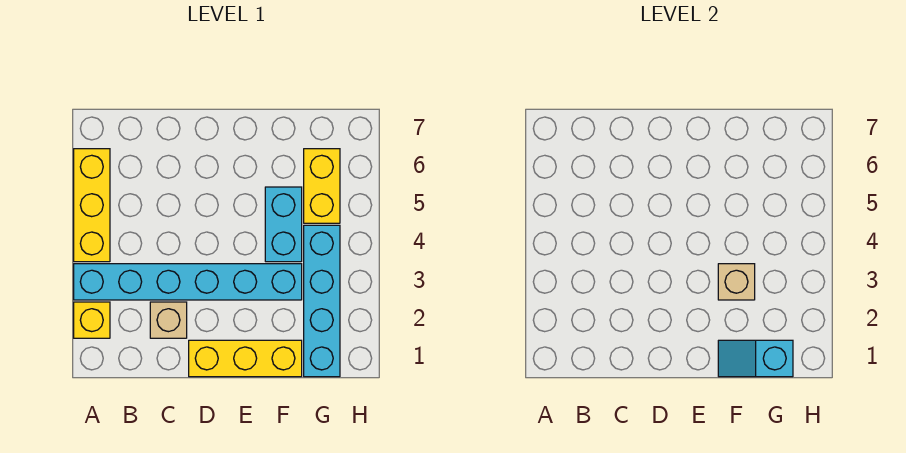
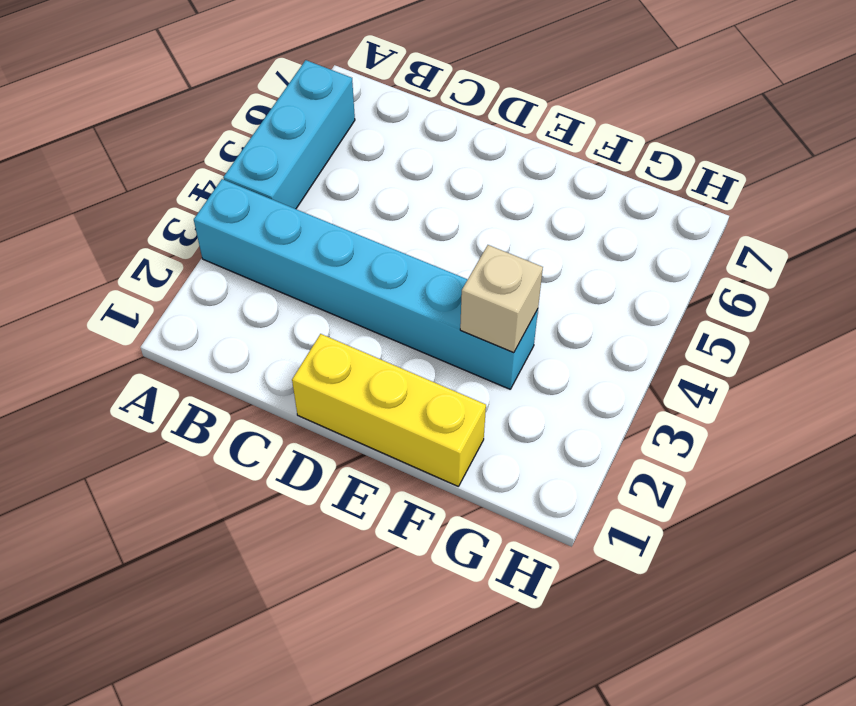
cyan 1x3 brick [223,60,355,209] -> yellow 1x3 brick [74,149,110,262]
none -> yellow 1x1 brick [74,302,110,338]
none -> tan 1x1 brick [150,302,187,338]

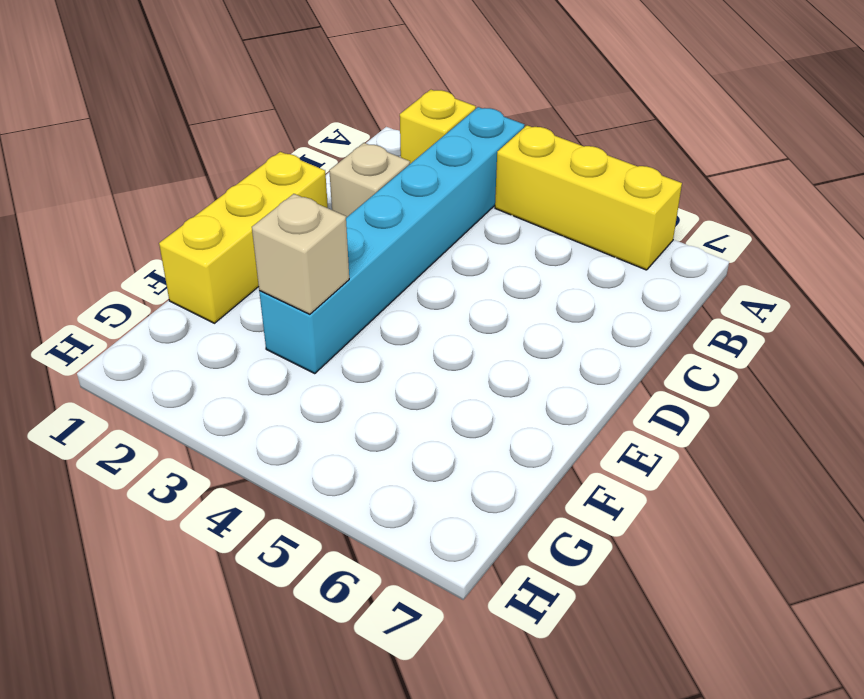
none -> cyan 1x2 brick [265,187,302,262]
none -> cyan 1x4 brick [304,225,340,377]

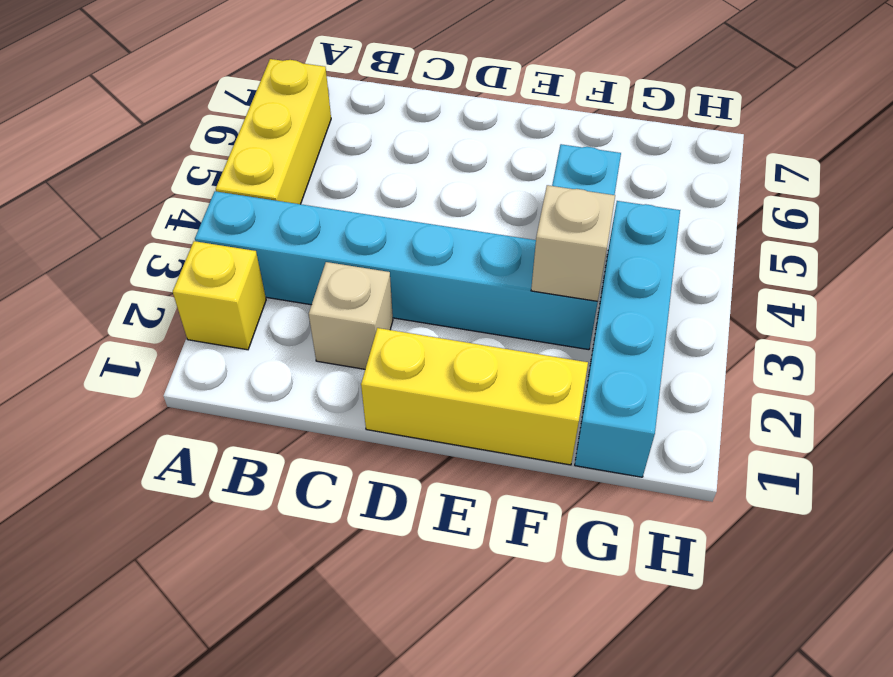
none -> yellow 1x2 brick [304,149,340,223]
none -> cyan 1x2 slope [718,340,793,377]

